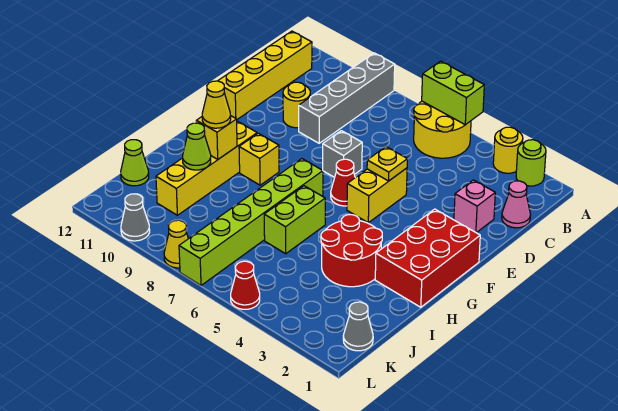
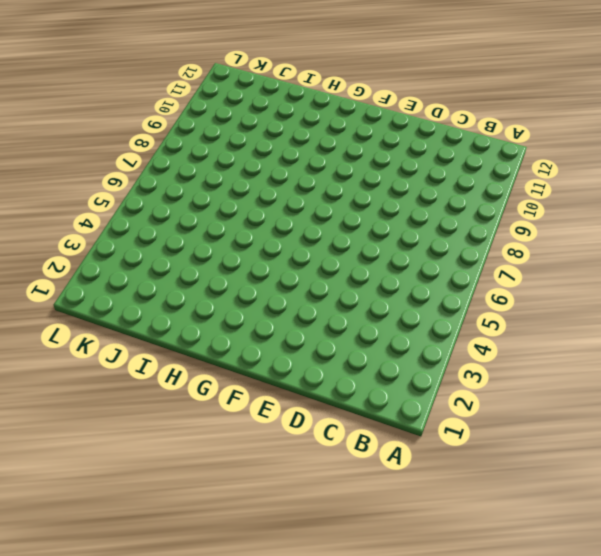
none -> lime 1x1 round brick [516,140,546,186]
none -> yellow 1x1 round brick [493,127,523,173]
none -> yellow 2x2 round brick [414,101,471,158]

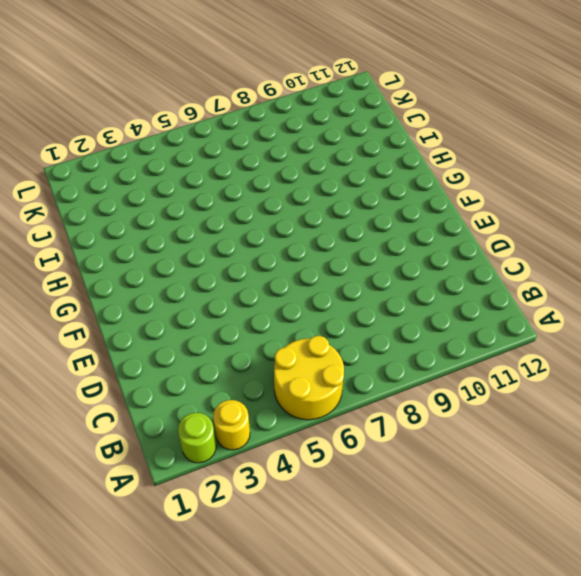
none -> grey 1x4 brick [299,53,395,143]
none -> yellow 1x4 brick [218,31,312,119]
none -> pink 1x1 cone [502,181,530,228]

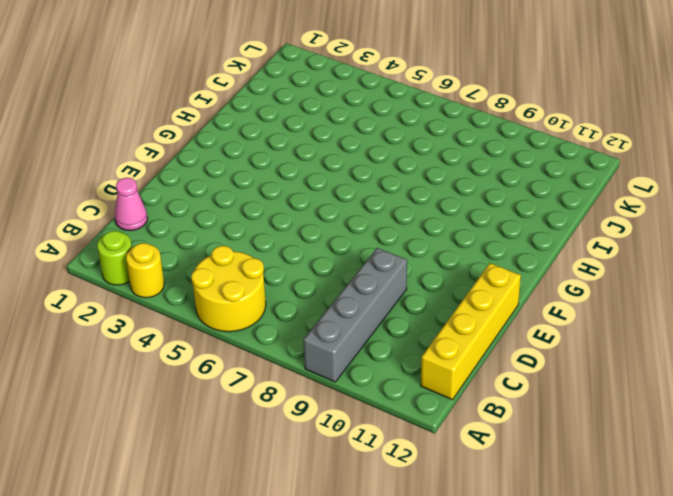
none -> pink 1x1 brick [454,180,495,233]
none -> yellow 1x1 round brick [283,82,310,128]
none -> yellow 1x2 brick [347,168,407,223]

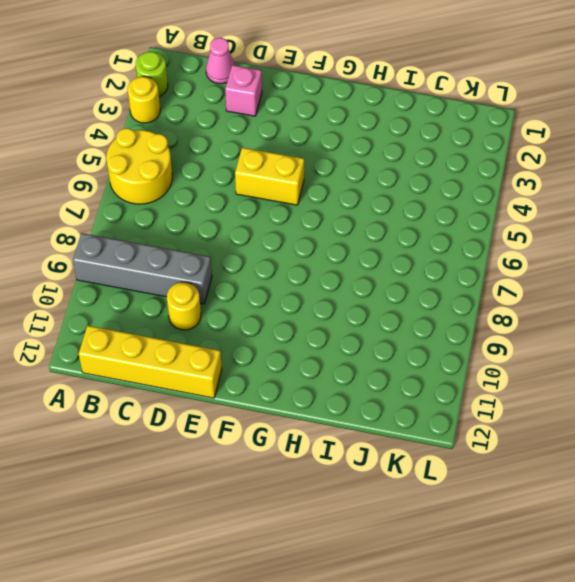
none -> grey 1x1 brick [323,131,362,177]
none -> red 2x3 brick [375,209,480,307]
none -> red 1x1 cone [331,159,355,206]

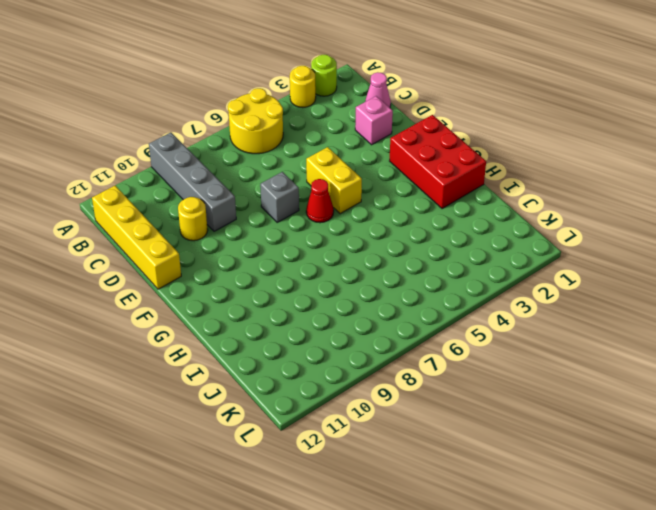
none -> lime 1x6 brick [179,159,323,285]
none -> yellow 1x1 brick [239,133,279,185]
none -> yellow 1x4 brick [156,121,257,215]

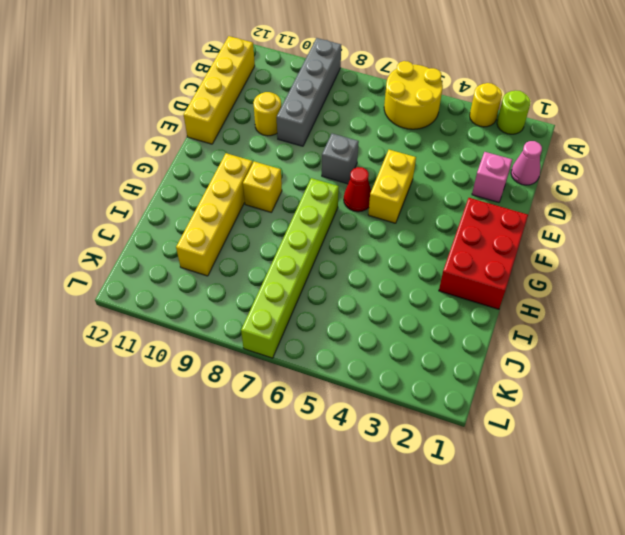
none -> red 2x2 round brick [321,215,382,287]
none -> lime 1x2 brick [264,186,325,254]
none -> lime 1x1 cone [121,140,149,186]

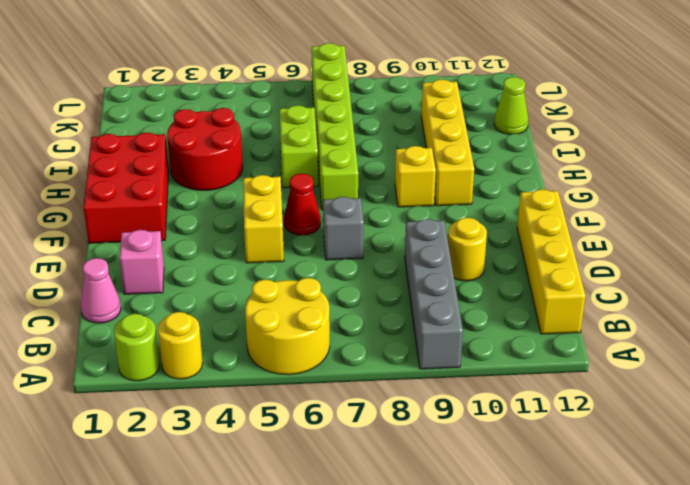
none -> grey 1x1 cone [343,302,373,351]
none -> red 1x1 cone [231,261,260,309]
none -> yellow 1x1 cone [164,220,188,268]

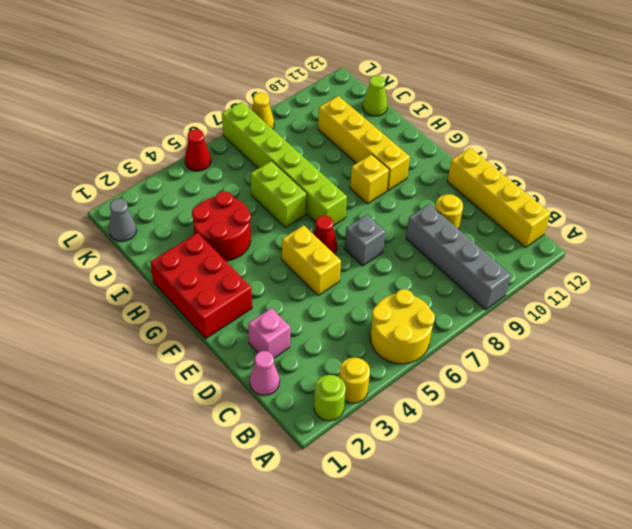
none -> grey 1x1 cone [121,194,150,241]
none -> lime 1x2 brick [422,61,484,125]
none -> yellow 1x1 plate [367,147,407,181]

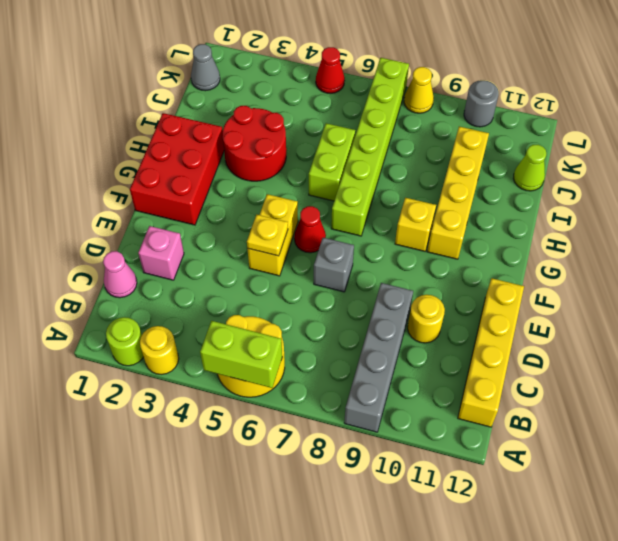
grey 1x1 round brick [464,80,499,127] -> grey 1x1 cone [121,194,150,241]
none -> yellow 1x1 brick [196,115,237,159]
none -> lime 1x1 cone [183,123,211,170]
none -> yellow 1x1 cone [202,81,231,128]

